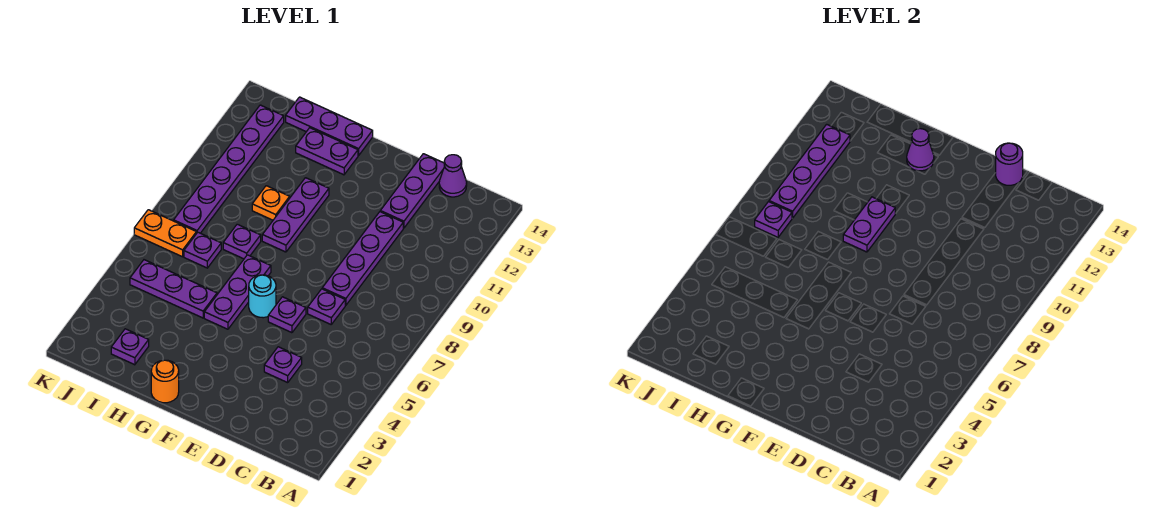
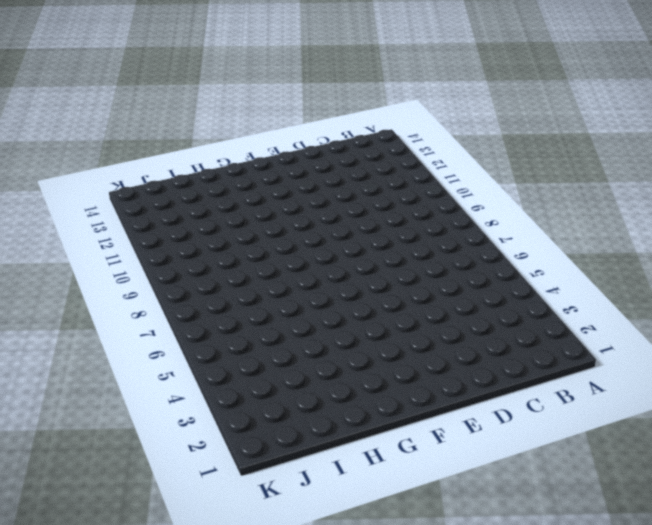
none -> purple 1x1 cone [439,155,467,197]
none -> purple 1x1 plate [264,347,302,383]
none -> purple 1x1 plate [308,289,345,324]

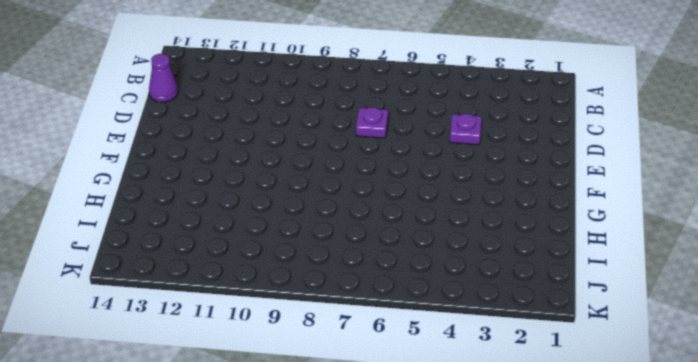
none -> purple 1x4 plate [322,212,403,305]
none -> purple 1x3 plate [380,154,445,228]
none -> purple 1x1 plate [268,297,306,333]

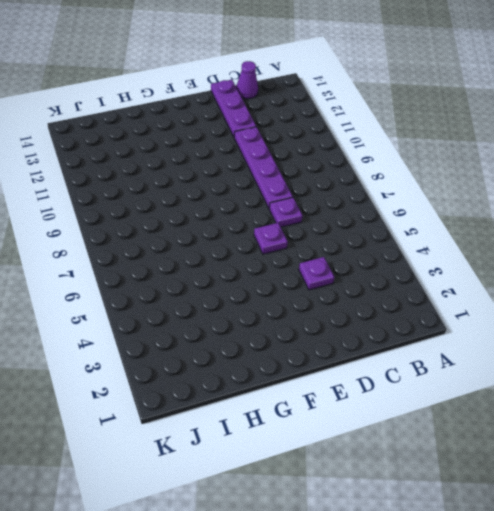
none -> cyan 1x1 round brick [249,275,276,318]
none -> orange 1x1 round brick [151,360,179,403]
none -> purple 1x3 plate [204,255,271,329]

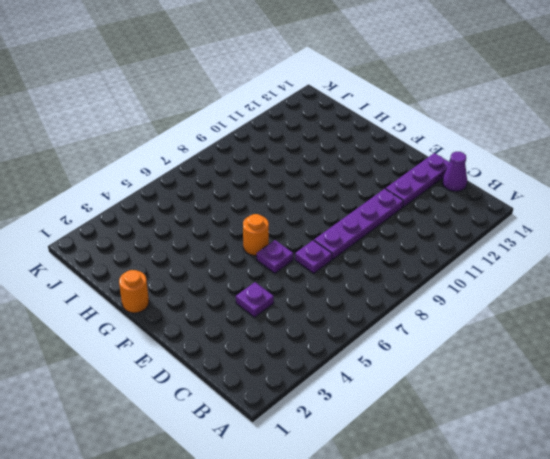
orange 1x1 round brick [243,214,269,256] -> cyan 1x1 round brick [249,275,276,318]
none -> purple 1x3 plate [204,255,271,329]
none -> purple 1x3 plate [262,178,329,252]
none -> purple 1x2 plate [296,128,358,175]

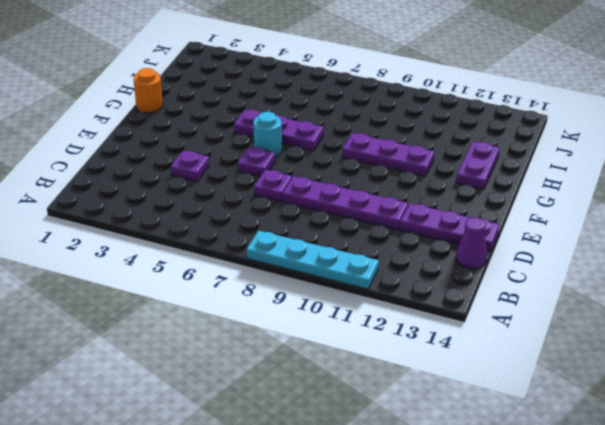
cyan 1x4 plate [247,231,379,289] -> none
none -> purple 1x3 plate [286,97,373,155]
none -> purple 1x3 plate [130,260,217,318]
none -> purple 1x1 plate [223,224,261,259]

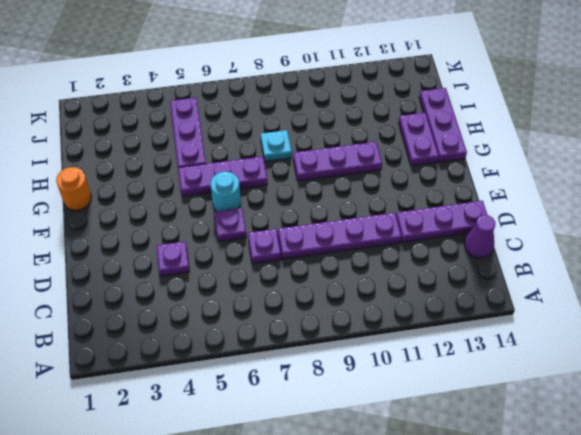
cyan 1x1 plate [261,130,292,162] -> purple 1x1 plate [223,224,261,259]
none -> orange 1x1 plate [252,186,290,220]
none -> purple 1x1 plate [111,329,149,365]
none -> purple 1x1 plate [184,232,221,268]

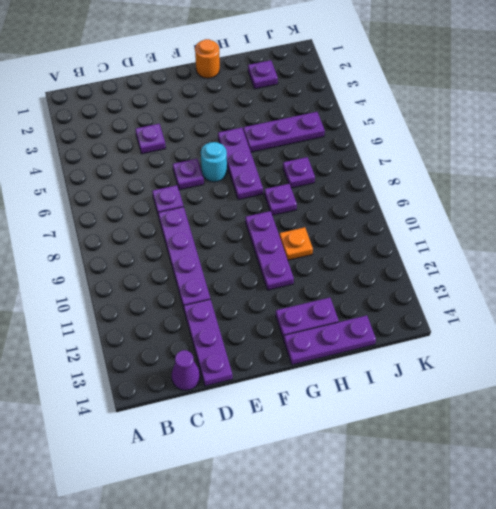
none -> orange 1x2 plate [134,210,196,257]
none -> purple 1x6 plate [174,105,284,234]
none -> purple 1x1 round brick [996,143,1023,185]

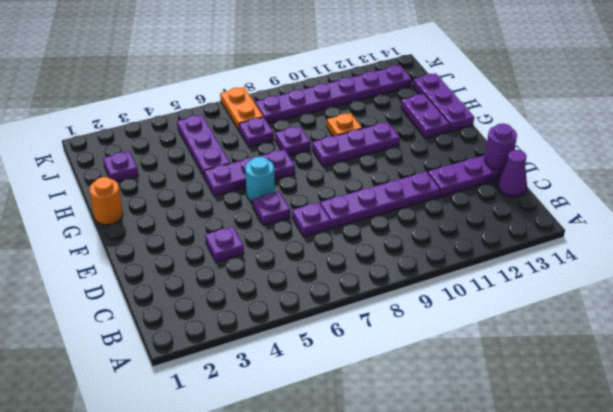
none -> purple 1x2 plate [843,197,895,252]
none -> purple 1x1 cone [907,129,934,171]
none -> purple 1x1 plate [755,202,792,237]

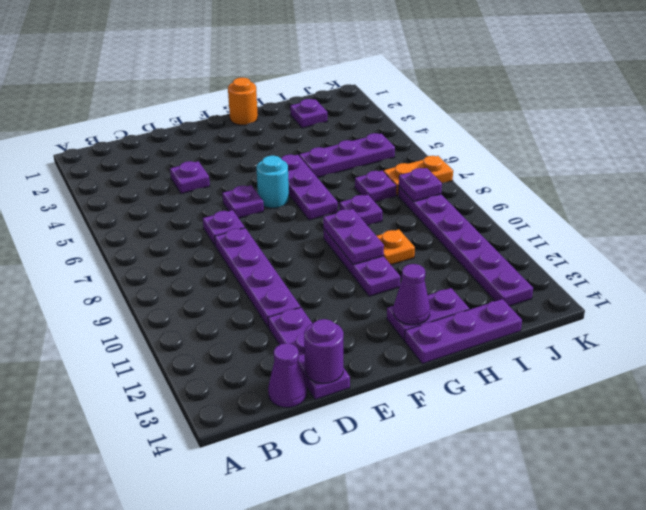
none -> purple 1x4 plate [769,124,850,218]

